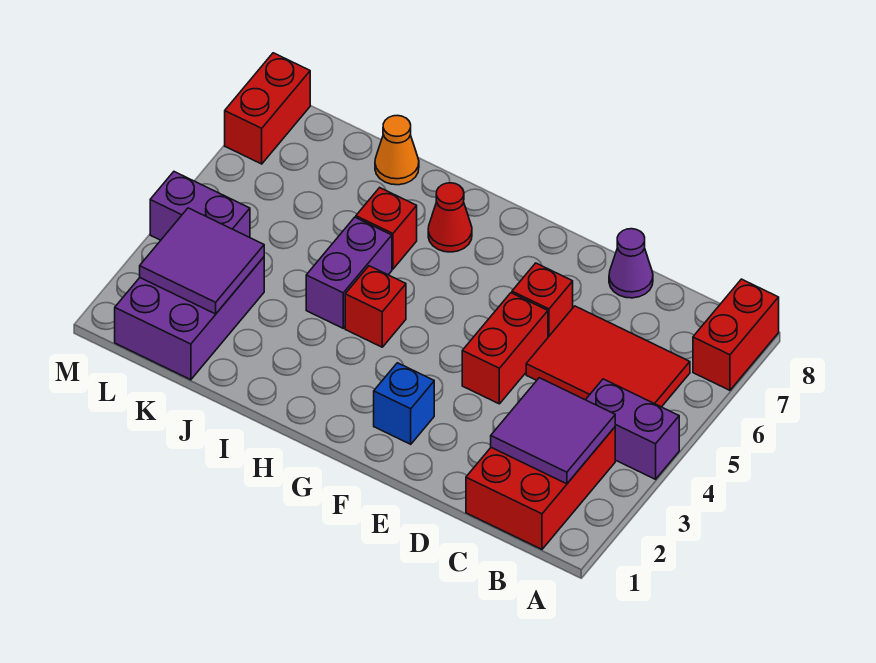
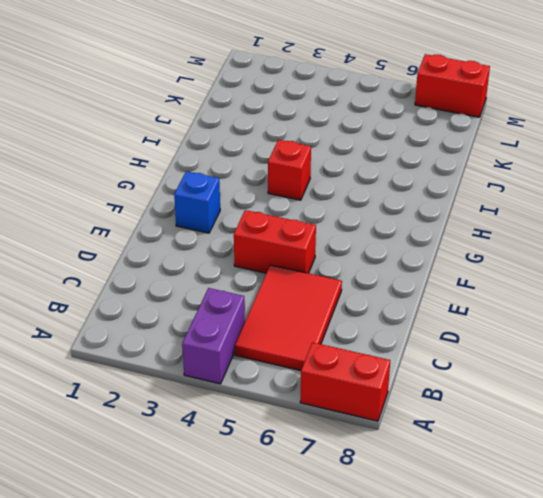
none -> red 2x3 brick [466,427,615,549]
none -> purple 1x1 cone [609,229,653,298]
none -> red 1x1 brick [512,263,573,337]

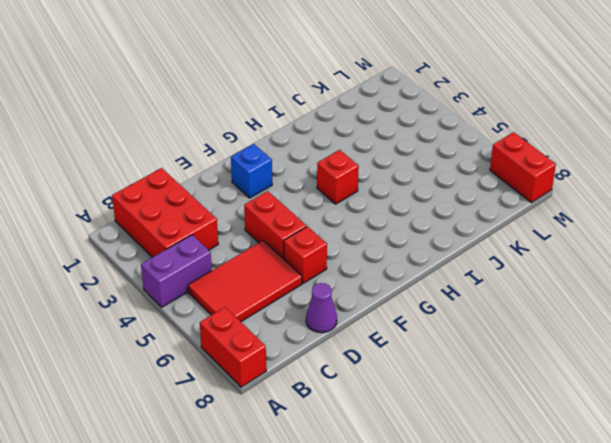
none -> red 1x1 cone [428,183,472,252]
none -> purple 1x2 brick [306,217,392,328]
none -> red 1x1 brick [356,188,417,269]

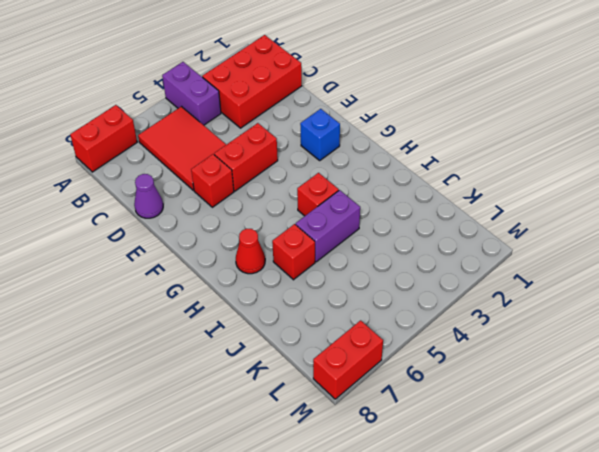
none -> orange 1x1 cone [375,115,419,185]
none -> purple 2x3 brick [115,257,264,380]
none -> purple 1x2 brick [150,172,250,240]

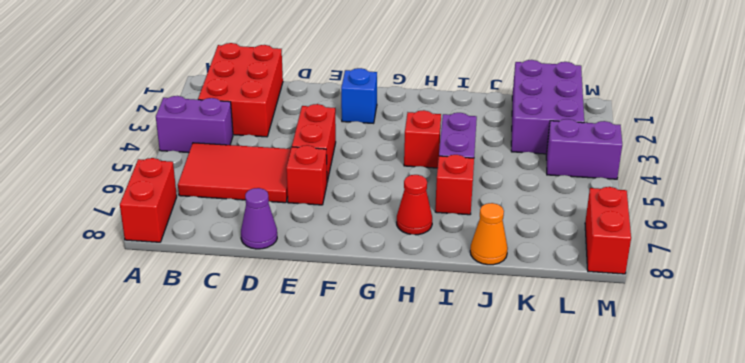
none -> purple 2x2 tile [491,378,615,484]
none -> purple 2x2 tile [140,208,264,314]

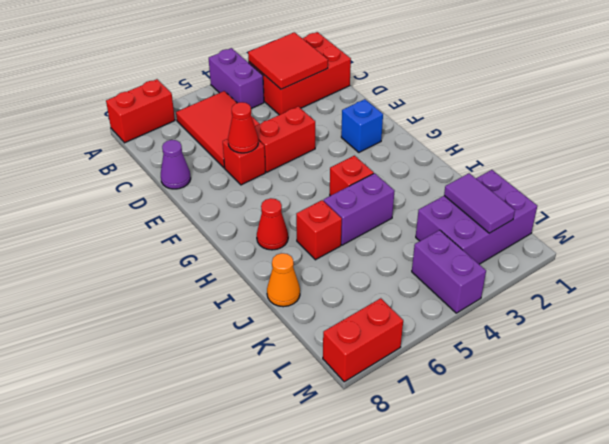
red 2x2 tile [248,32,328,89] -> purple 2x2 tile [491,378,615,484]
red 1x1 cone [228,102,258,153] -> none
purple 1x2 tile [444,173,515,233] -> purple 2x2 tile [140,208,264,314]

